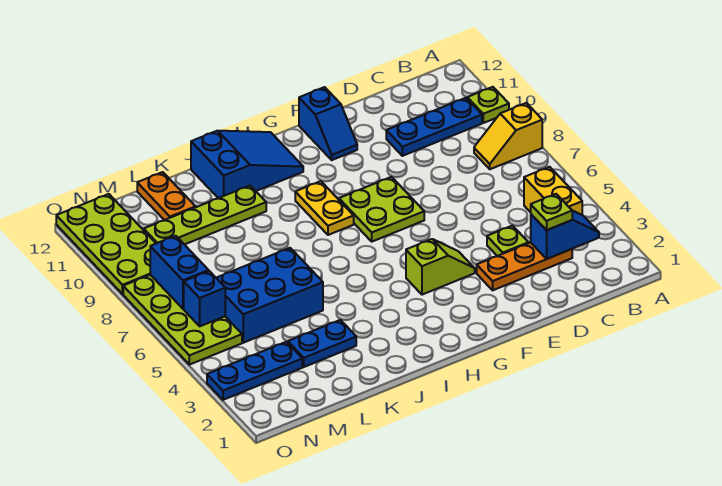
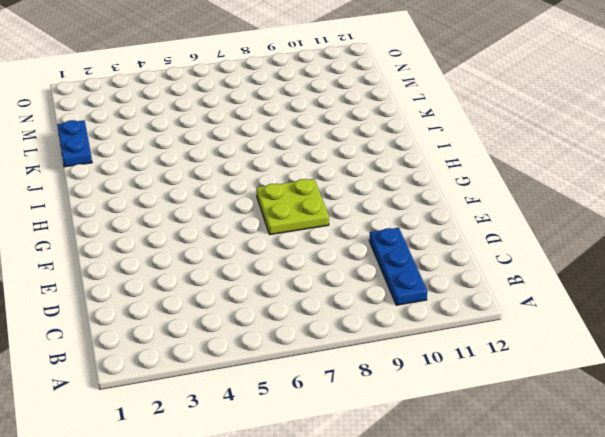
blue 1x2 plate [57,120,92,167] -> blue 1x2 plate moved to [288,320,356,367]
none -> yellow 1x2 slope [474,103,542,169]
none -> lime 1x1 plate [467,87,509,123]
none -> yellow 1x2 brick [524,167,582,215]

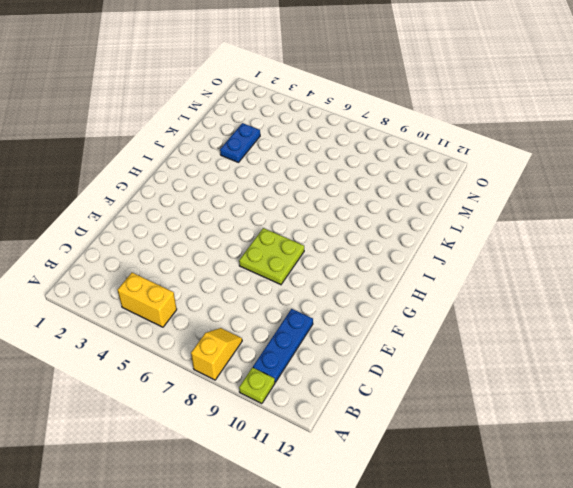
none -> orange 1x3 plate [477,243,572,290]
none -> lime 1x1 plate [487,226,528,256]
none -> lime 1x2 slope [406,239,475,295]

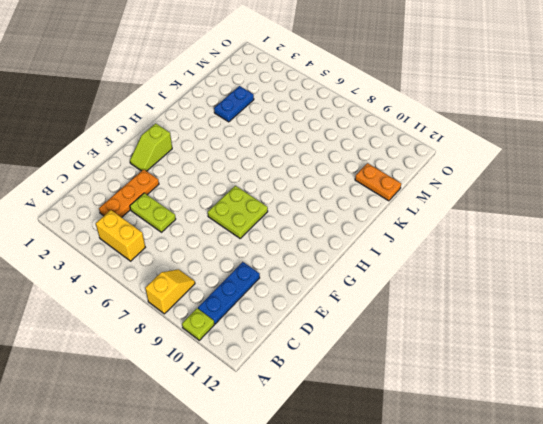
lime 1x2 plate [130,193,176,232] -> lime 1x1 plate [487,226,528,256]
lime 1x2 slope [130,123,172,171] -> lime 1x2 slope moved to [406,239,475,295]
none -> blue 1x2 slope [299,87,357,160]
none -> yellow 1x2 plate [295,181,354,235]
none -> blue 2x3 slope [191,131,303,198]

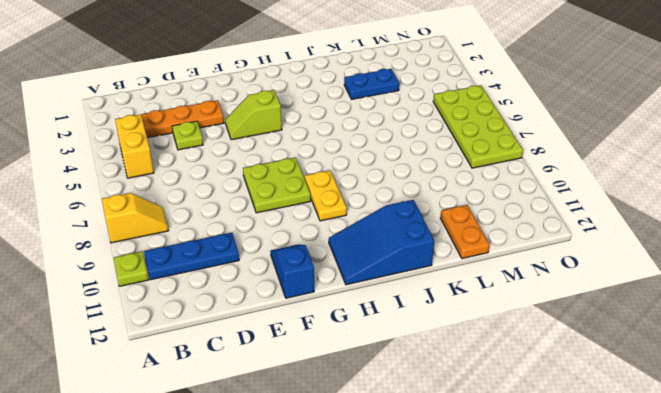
none -> lime 1x4 plate [144,186,266,245]
none -> blue 2x3 brick [217,248,323,343]
none -> blue 1x3 plate [207,342,302,400]

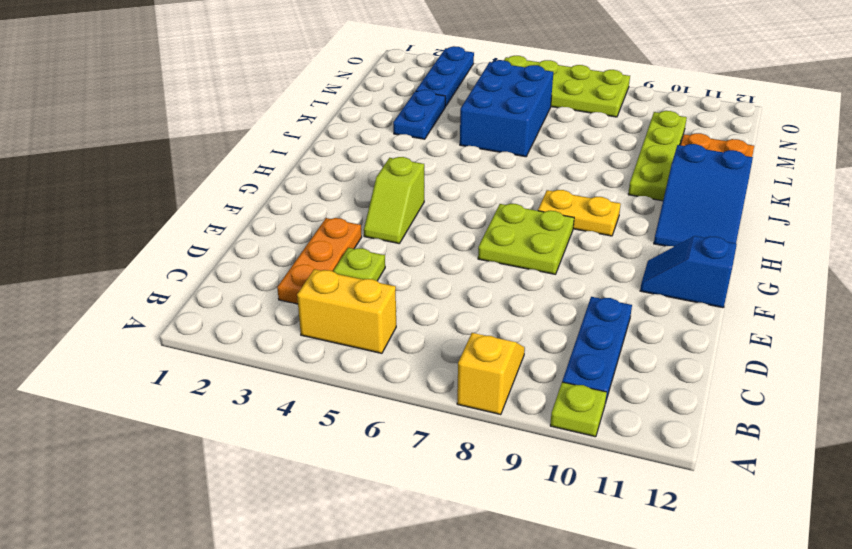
none -> lime 2x4 plate [56,194,156,294]
none -> blue 1x2 slope [531,211,599,259]
none -> blue 1x1 brick [184,271,225,326]

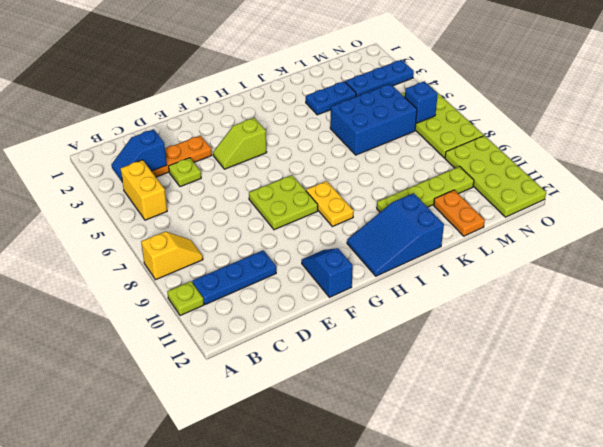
none -> blue 1x2 brick [150,236,209,309]
none -> lime 1x1 plate [531,194,572,230]

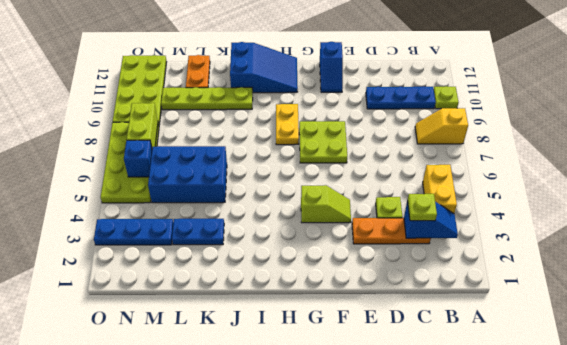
lime 1x2 brick [127,103,158,147] -> blue 1x2 brick [150,236,209,309]

